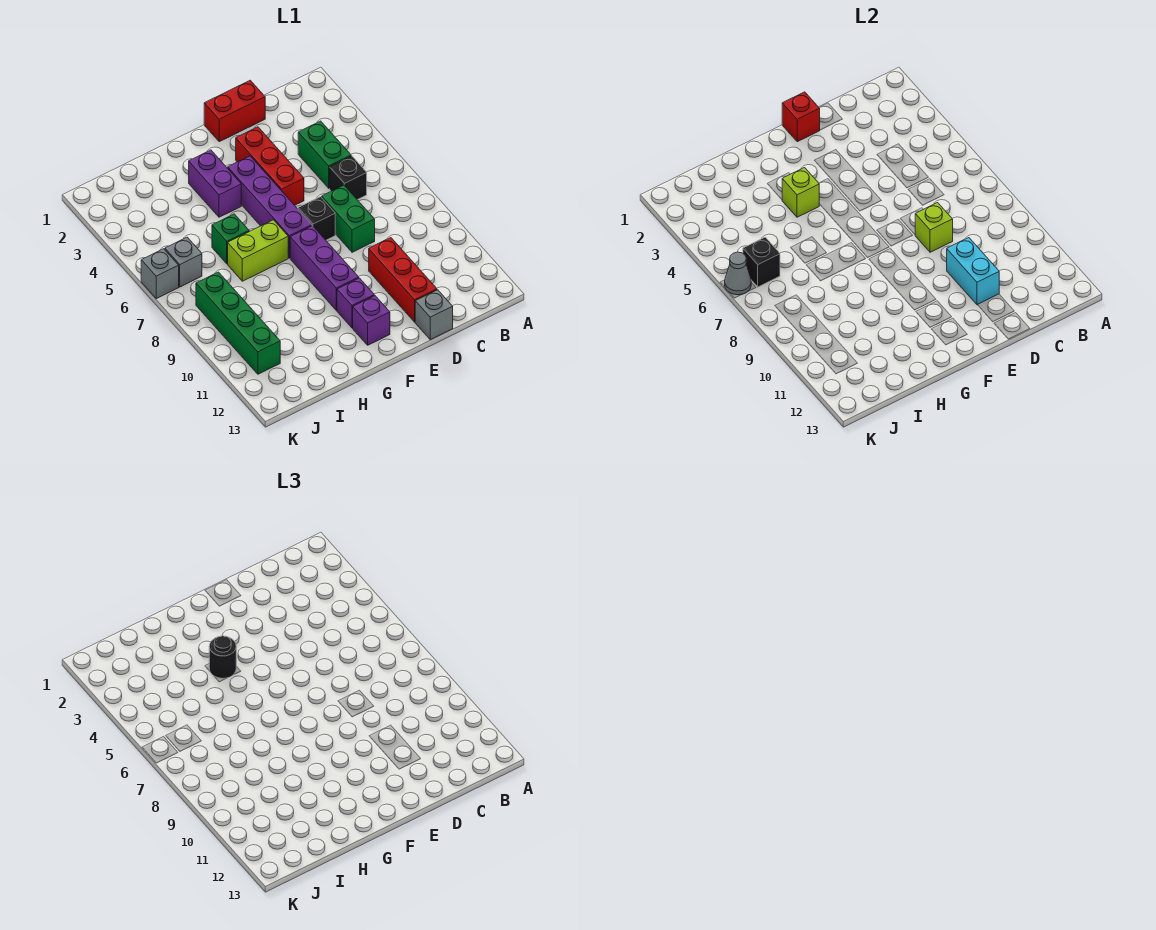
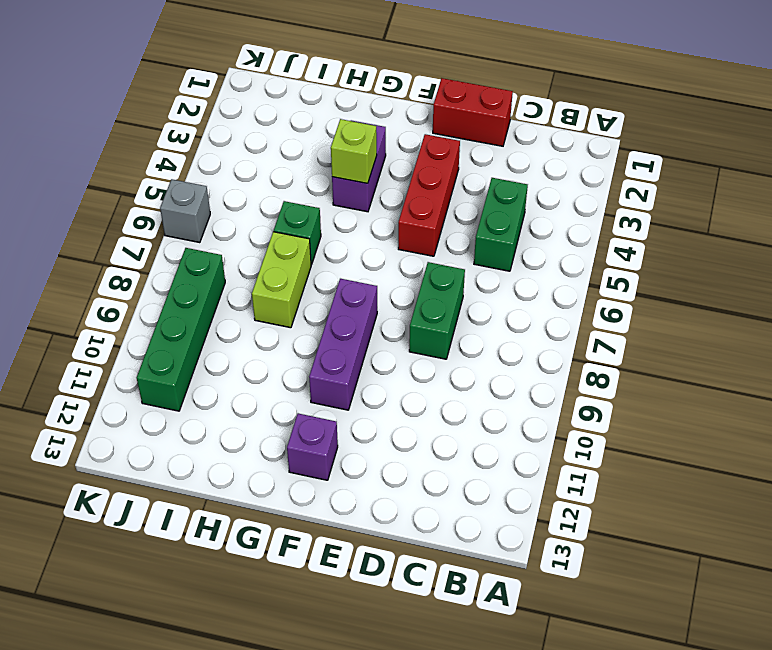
lime 1x2 brick [252,232,311,328] -> lime 1x2 brick turned to [228,220,288,281]
none -> black 1x1 brick [330,156,367,200]
none -> red 1x3 brick [369,238,437,322]
none -> grey 1x1 brick [415,290,453,340]

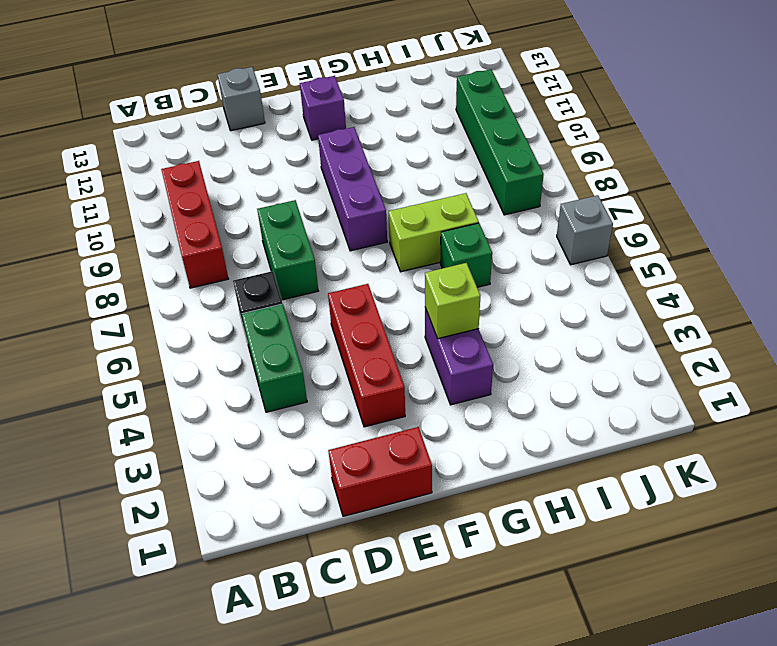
red 1x3 brick [161,161,228,288] -> red 1x3 brick moved to [369,238,437,322]
none -> black 1x1 brick [298,197,335,240]
none -> purple 1x4 brick [228,156,312,258]
none -> purple 1x1 brick [337,278,374,328]

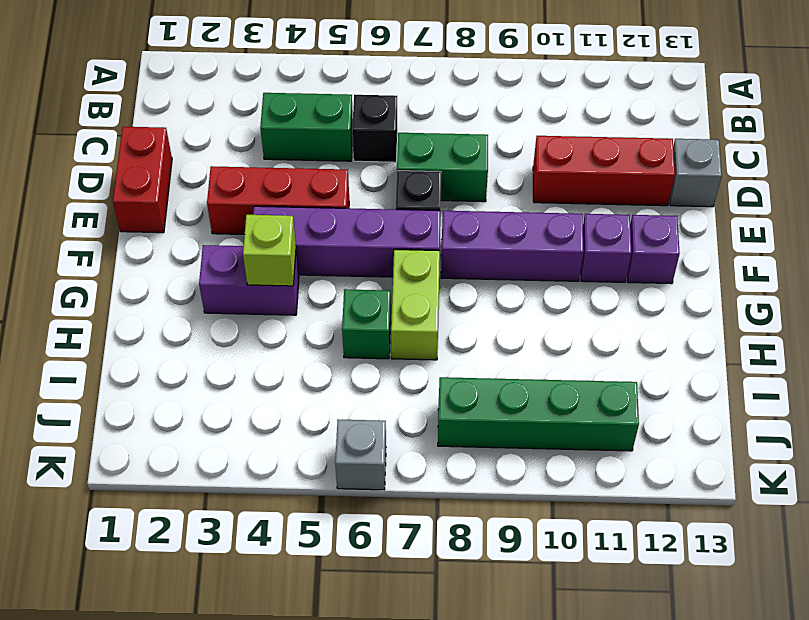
none -> grey 1x1 brick [165,237,202,287]
none -> lime 1x1 brick [915,203,953,252]
none -> cyan 1x2 brick [947,238,999,305]

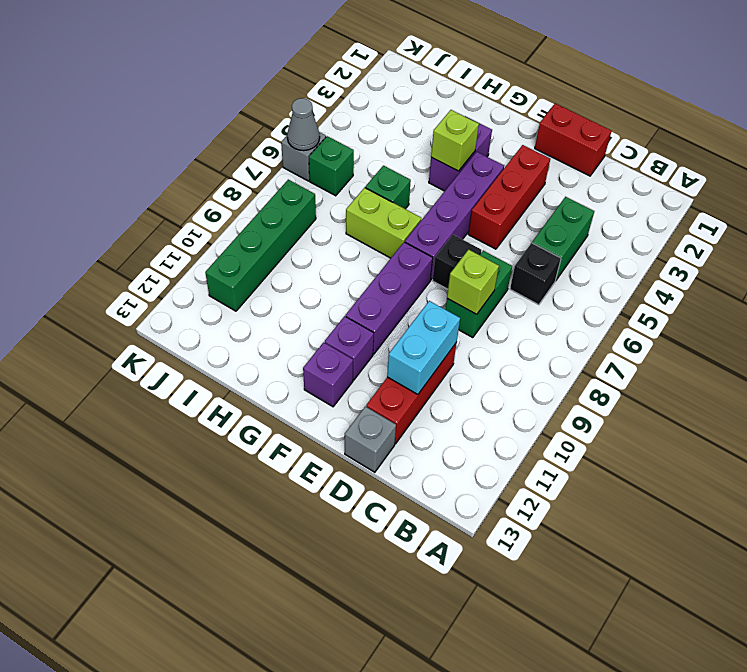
green 1x1 brick [309,136,354,196] -> grey 1x1 brick [165,237,202,287]
none -> red 1x1 brick [782,92,820,142]
none -> black 1x1 brick [743,237,780,287]
none -> black 1x1 round brick [209,636,236,678]

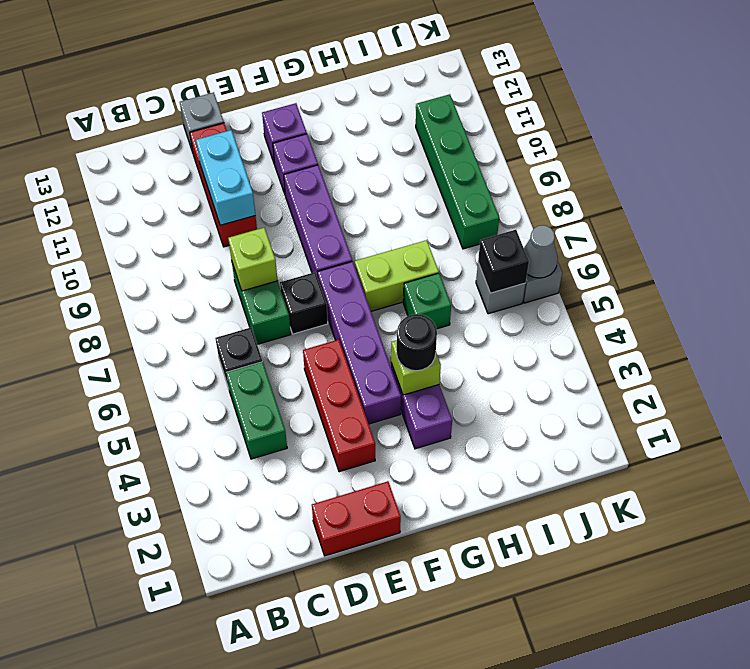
none -> red 1x1 brick [782,92,820,142]

